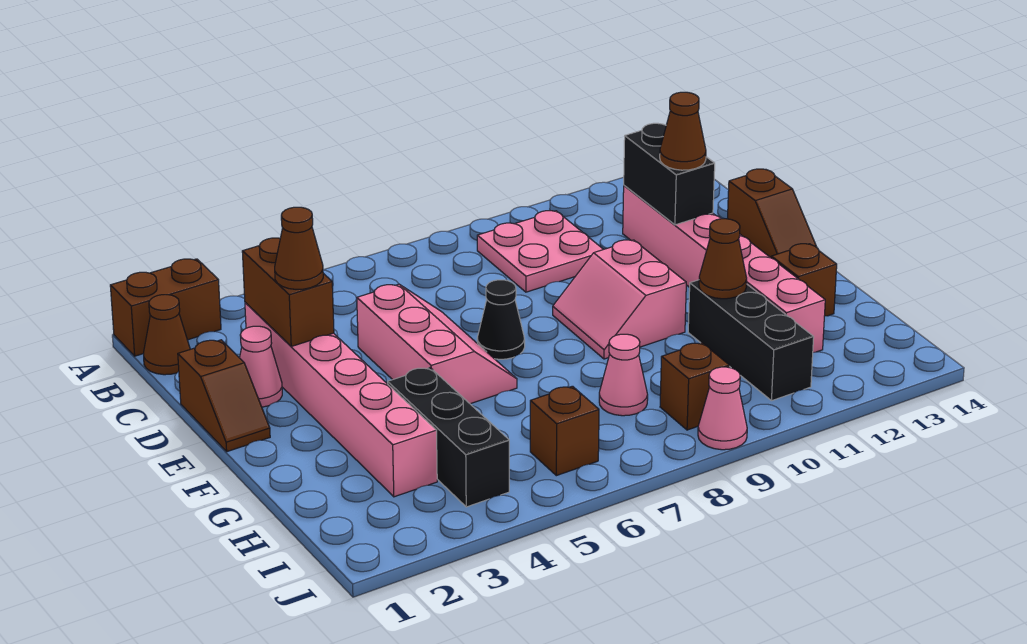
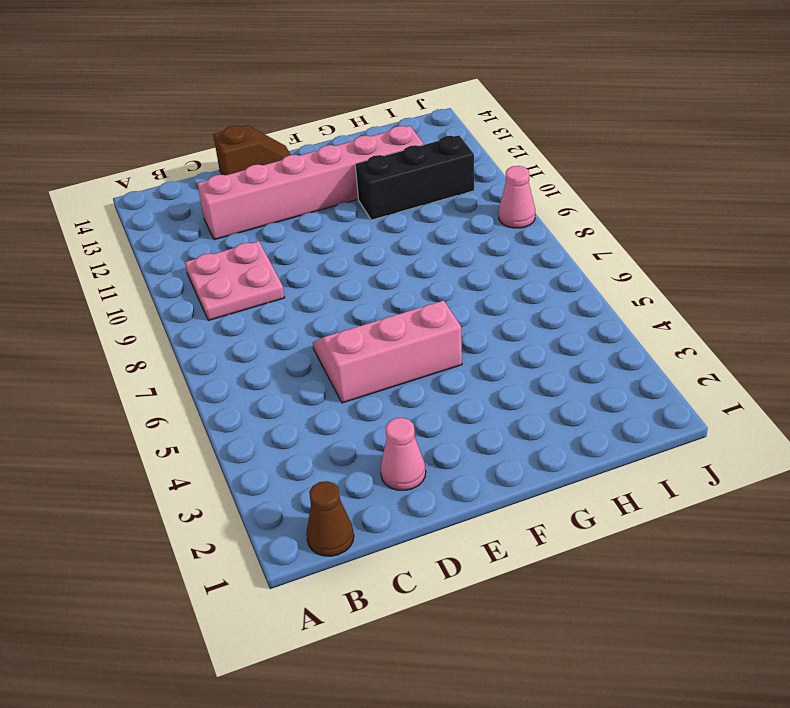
none -> brown 1x2 brick [110,259,221,356]
none -> pink 1x6 brick [245,302,437,497]
none -> brown 1x2 slope [178,340,270,452]

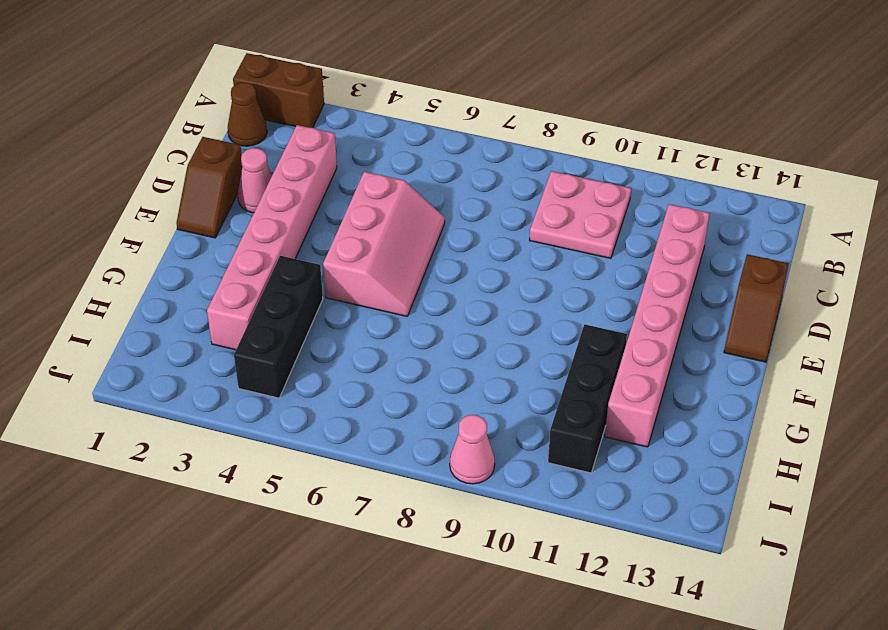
none -> black 1x1 cone [477,280,525,359]
none -> pink 2x2 slope [553,240,686,359]
none -> brown 1x1 brick [771,244,837,316]

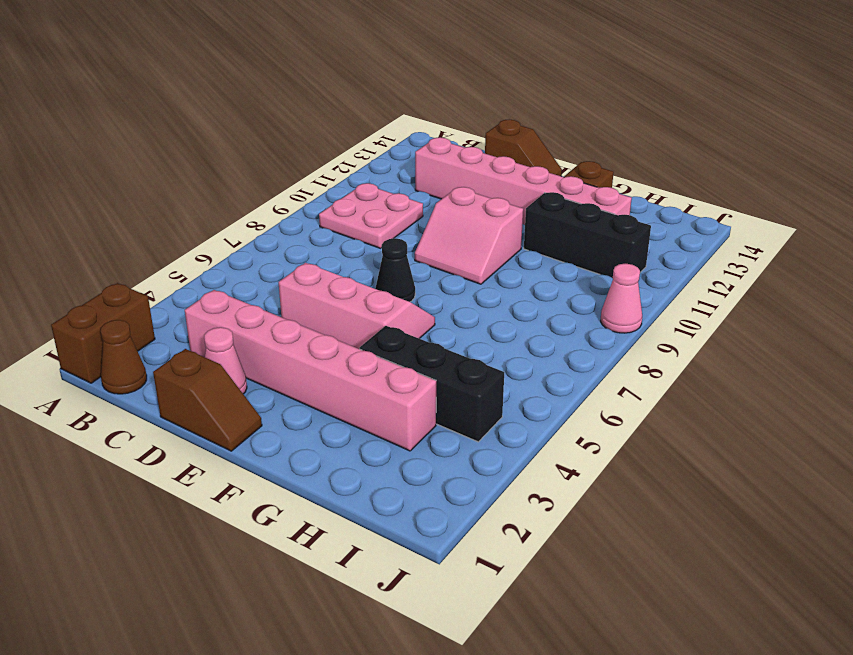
none -> pink 1x1 cone [599,334,648,416]
none -> brown 1x1 brick [530,386,599,476]
none -> brown 1x1 brick [660,343,729,430]

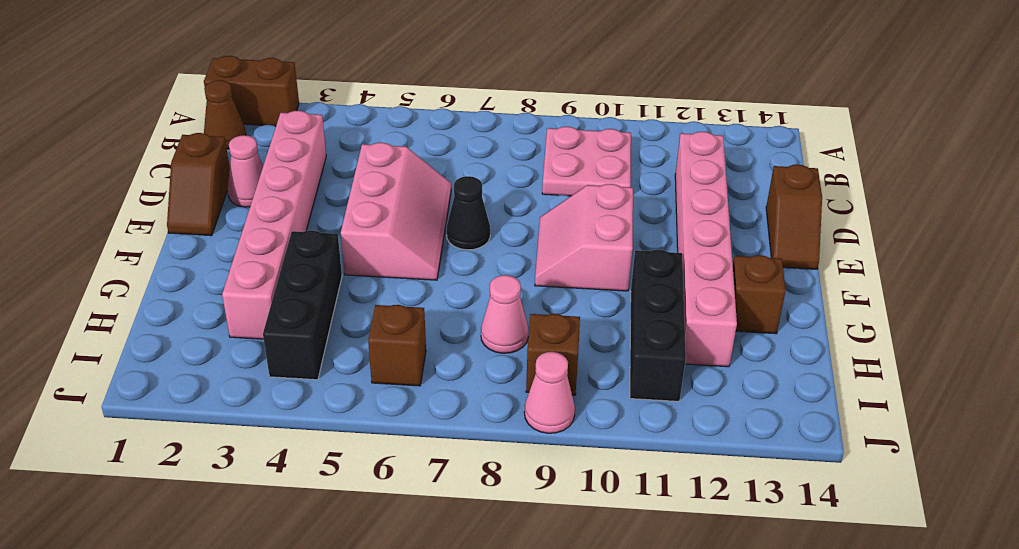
none -> brown 1x2 brick [242,238,334,346]
none -> black 1x2 brick [624,123,715,225]
none -> brown 1x1 cone [699,219,747,299]

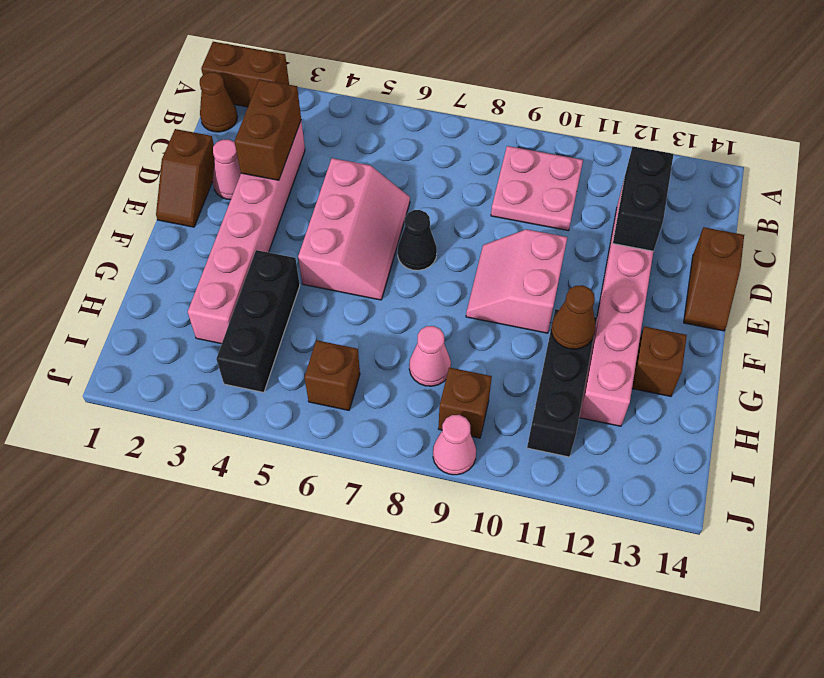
none -> brown 1x1 cone [275,207,323,289]
none -> brown 1x1 cone [660,92,706,170]

